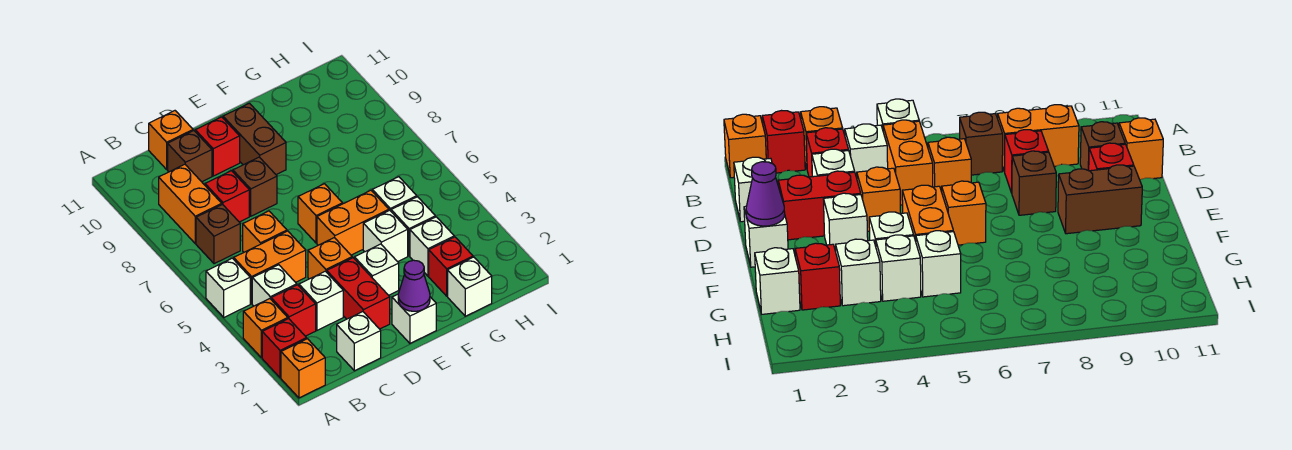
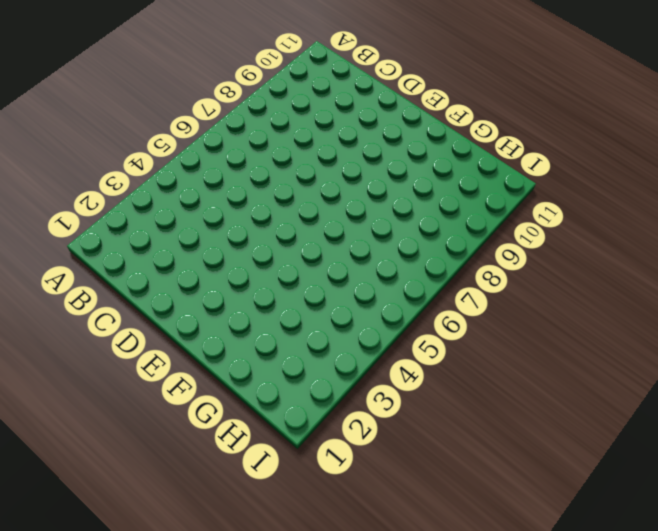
none -> orange 1x1 brick [281,339,325,398]
none -> red 1x1 brick [262,319,307,378]
none -> orange 1x1 brick [243,299,288,358]
none -> white 1x1 brick [206,258,250,317]

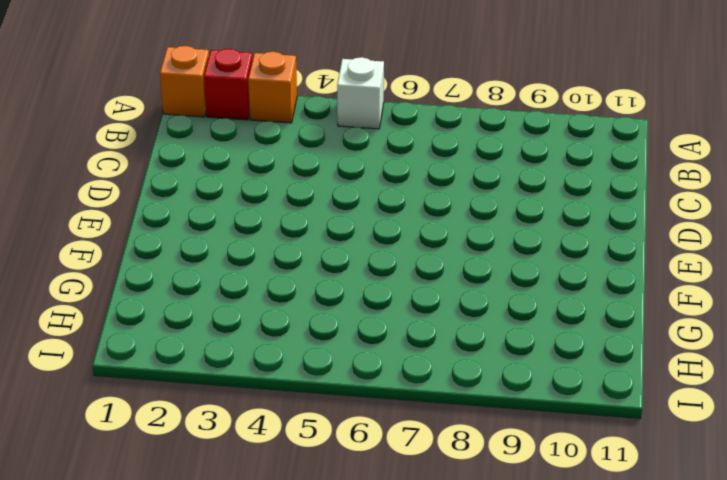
none -> red 1x1 brick [271,285,316,336]
none -> white 1x1 brick [252,265,297,306]
none -> orange 1x2 brick [234,231,306,304]
none -> brown 1x1 brick [196,205,240,264]

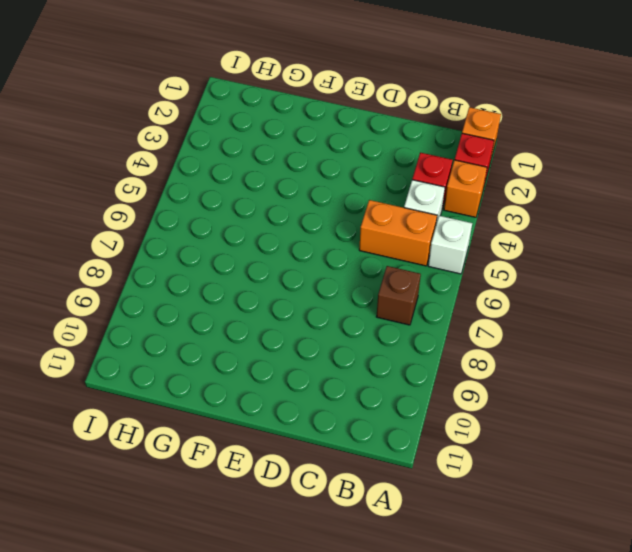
none -> orange 1x2 brick [159,164,222,243]
none -> white 1x1 brick [337,312,381,371]
none -> white 1x1 brick [299,271,343,330]
none -> orange 1x1 brick [243,211,287,252]

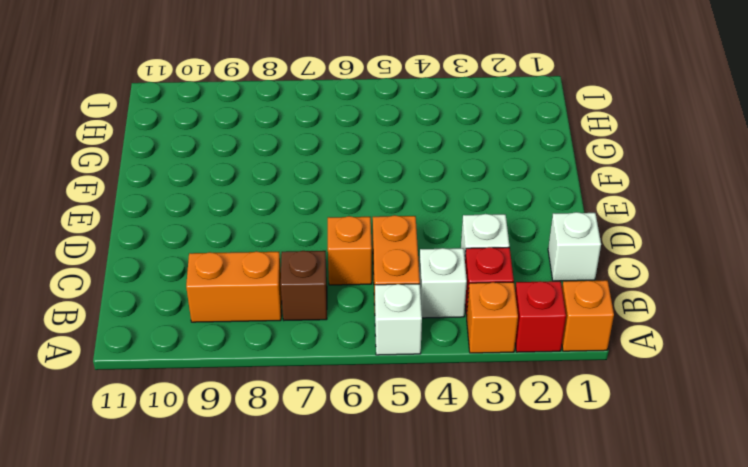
none -> red 1x1 brick [205,171,249,222]
none -> brown 1x1 brick [168,131,212,182]
none -> orange 1x1 brick [149,111,193,169]
none -> red 1x2 brick [327,258,390,329]

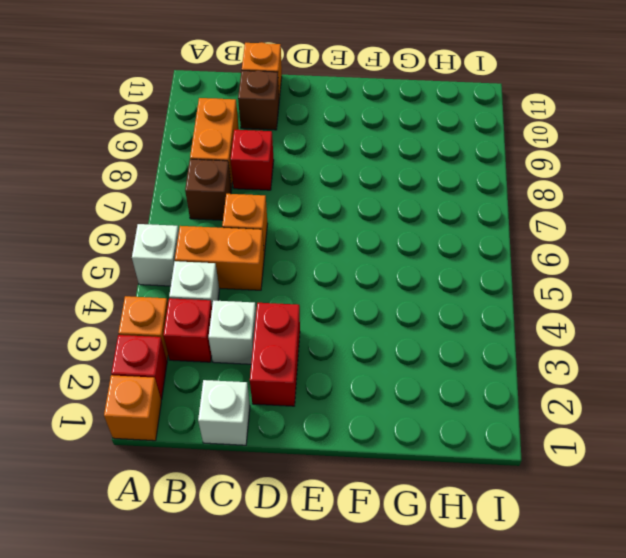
none -> orange 1x1 brick [308,238,352,279]
none -> brown 1x1 brick [233,157,277,216]
none -> red 1x1 brick [195,117,240,176]
none -> white 1x1 brick [392,294,436,343]

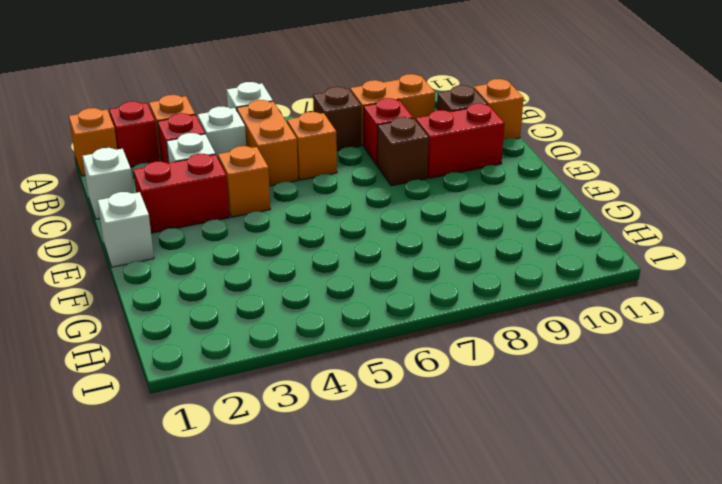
red 1x2 brick [416,103,505,178] -> red 1x1 brick [195,117,240,176]
none -> white 1x1 brick [354,244,399,295]
none -> orange 1x2 brick [317,190,389,255]
none -> orange 1x1 brick [298,184,342,243]
none -> brown 1x2 brick [223,103,286,175]

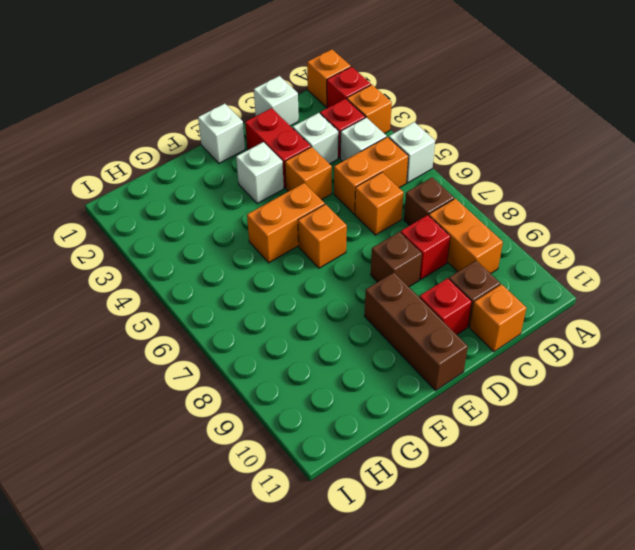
brown 1x3 brick [364,273,468,391] -> brown 1x2 brick [223,103,286,175]
none -> white 1x1 brick [363,210,408,262]
none -> white 1x1 brick [448,257,492,316]
none -> red 1x1 brick [429,237,473,296]
none -> white 1x1 brick [410,217,454,276]

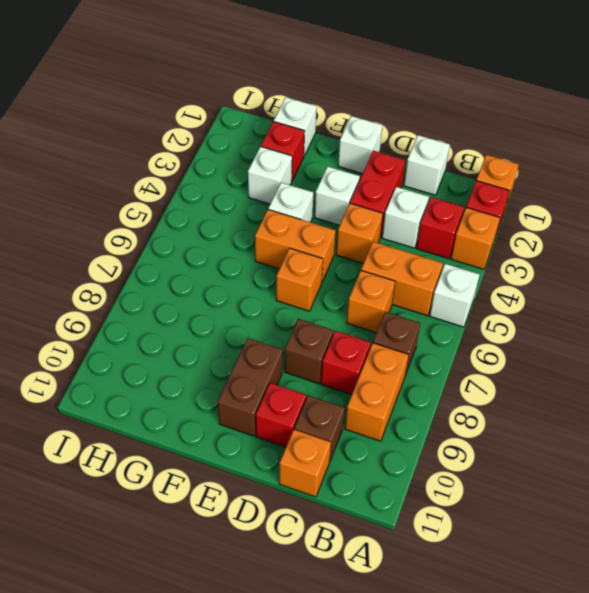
none -> white 1x1 brick [252,265,297,306]
none -> white 1x1 brick [391,197,435,256]
none -> white 1x1 brick [372,177,417,211]
none -> purple 1x1 cone [398,260,430,311]

